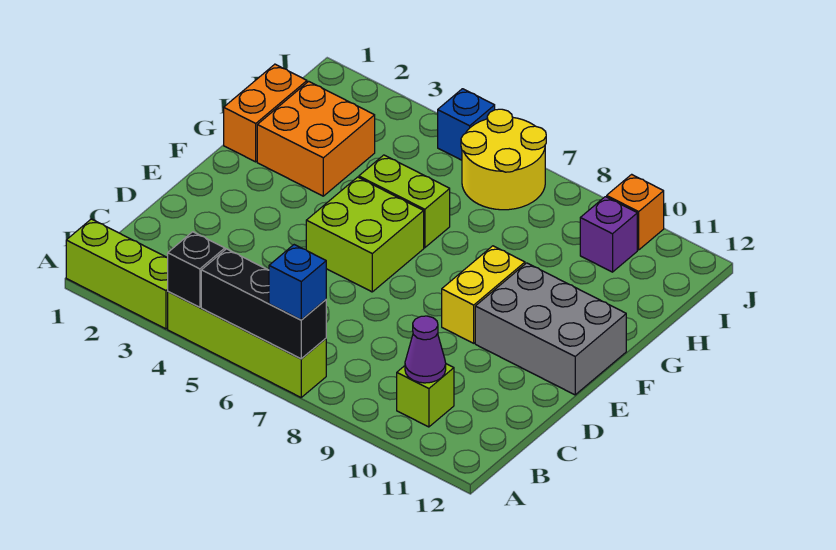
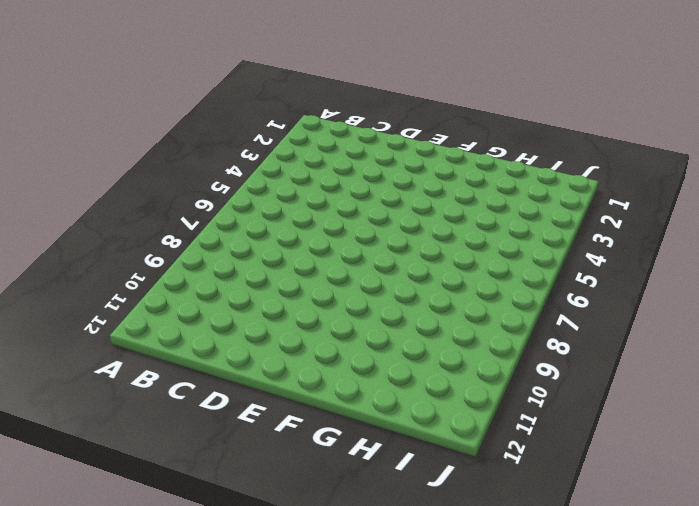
none -> lime 1x3 brick [66,219,168,329]
none -> lime 1x4 brick [168,292,326,397]
none -> lime 1x1 brick [397,364,454,427]

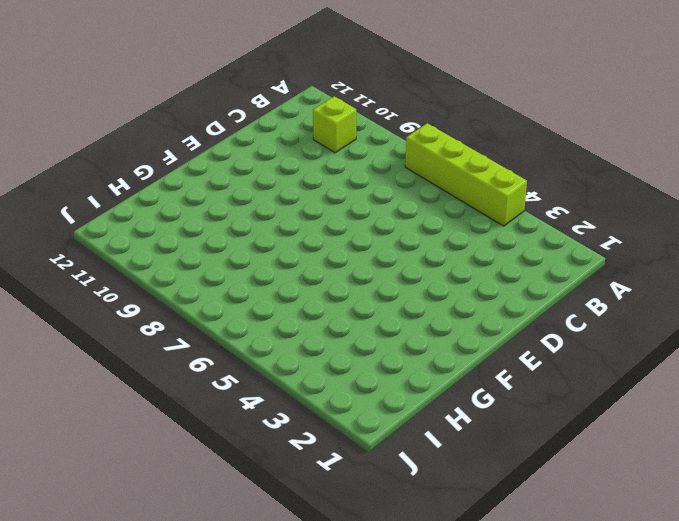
none -> lime 1x3 brick [66,219,168,329]
none -> lime 2x2 brick [306,177,424,292]
none -> yellow 1x2 brick [442,246,525,343]

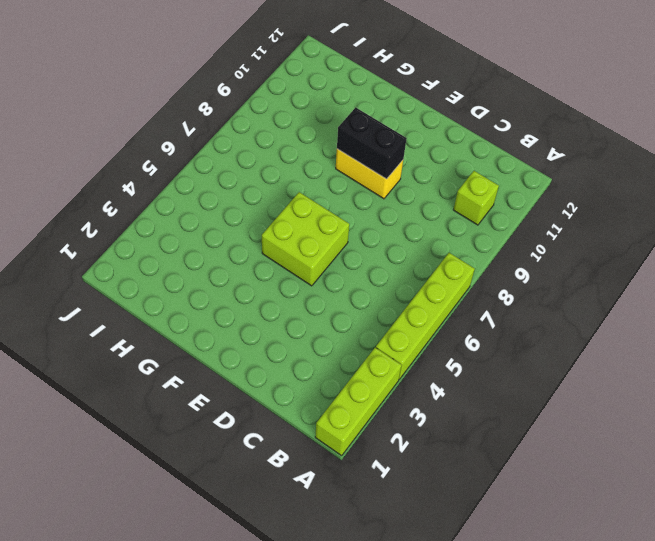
black 1x2 brick [337,107,407,179] -> none
none -> grey 2x3 brick [475,263,626,395]
none -> orange 1x2 brick [224,64,307,162]
none -> orange 2x2 brick [257,81,375,196]

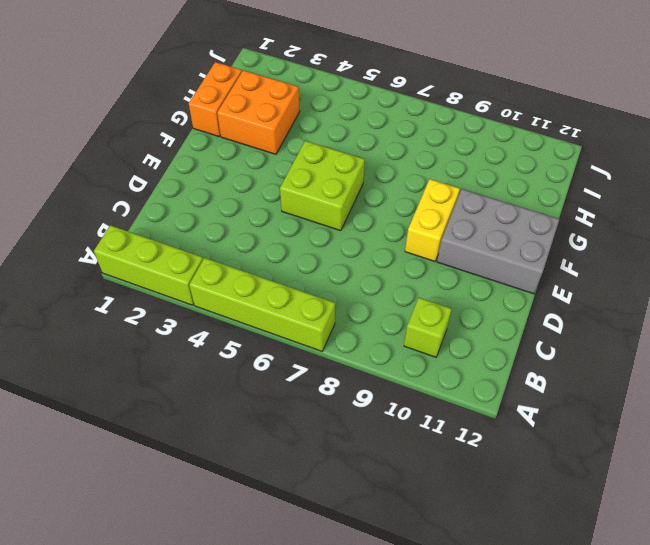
none -> lime 1x2 brick [359,155,450,248]
none -> yellow 2x2 round brick [461,109,546,210]
none -> purple 1x1 brick [580,197,637,272]

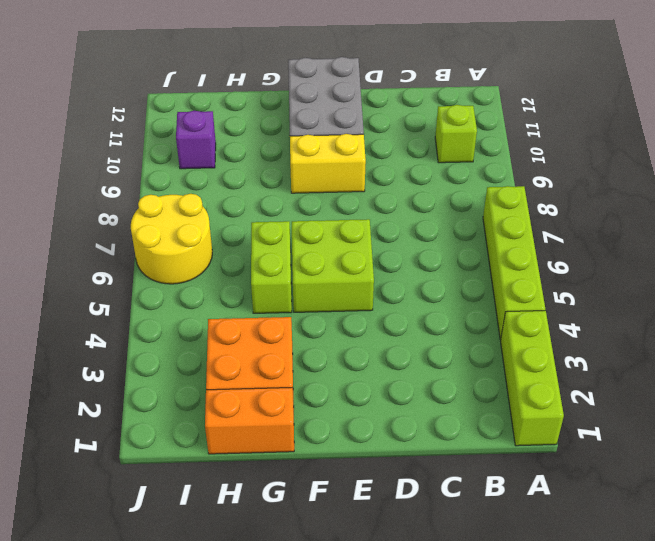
none -> blue 1x1 brick [438,89,495,160]
none -> orange 1x1 brick [607,174,664,250]
none -> black 1x1 brick [168,232,225,307]

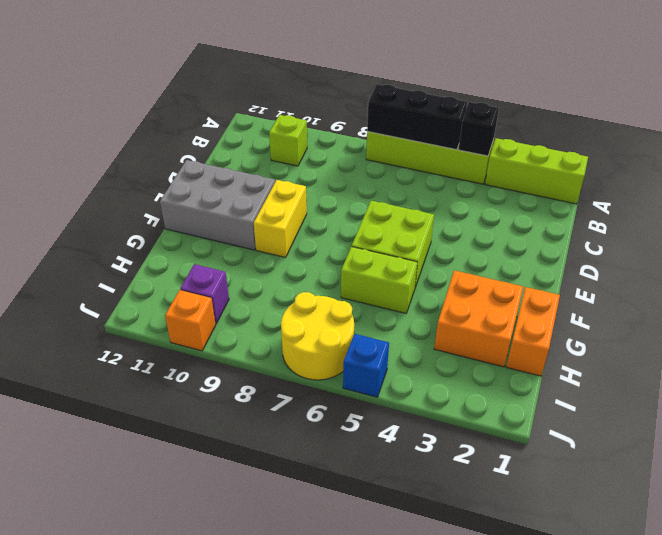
none -> purple 1x1 cone [405,316,446,383]
none -> blue 1x1 brick [269,245,326,320]

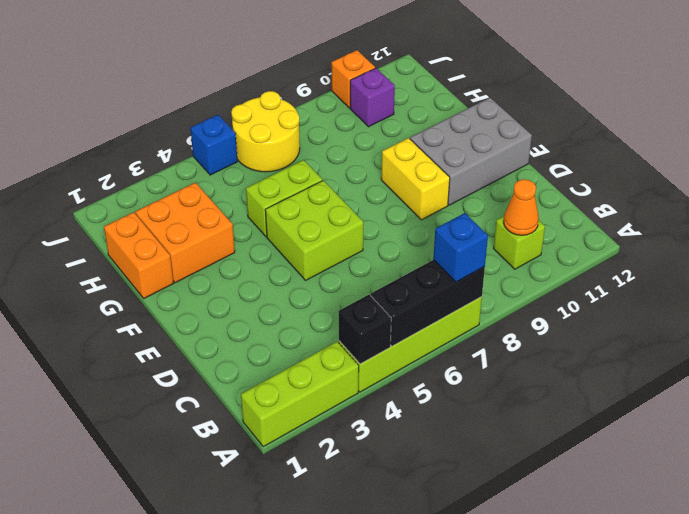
orange 1x1 cone [504,179,539,235] -> purple 1x1 cone [405,316,446,383]

